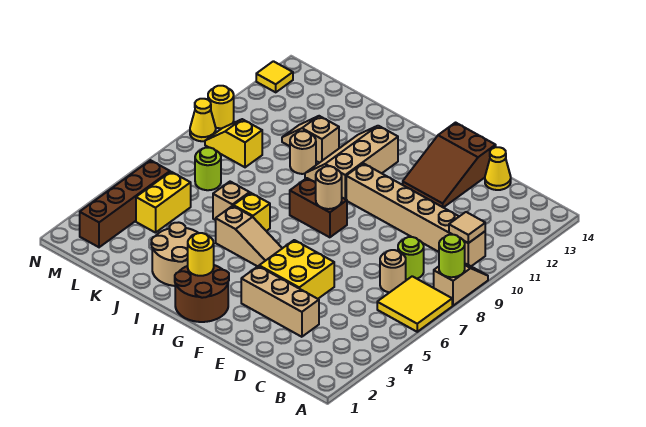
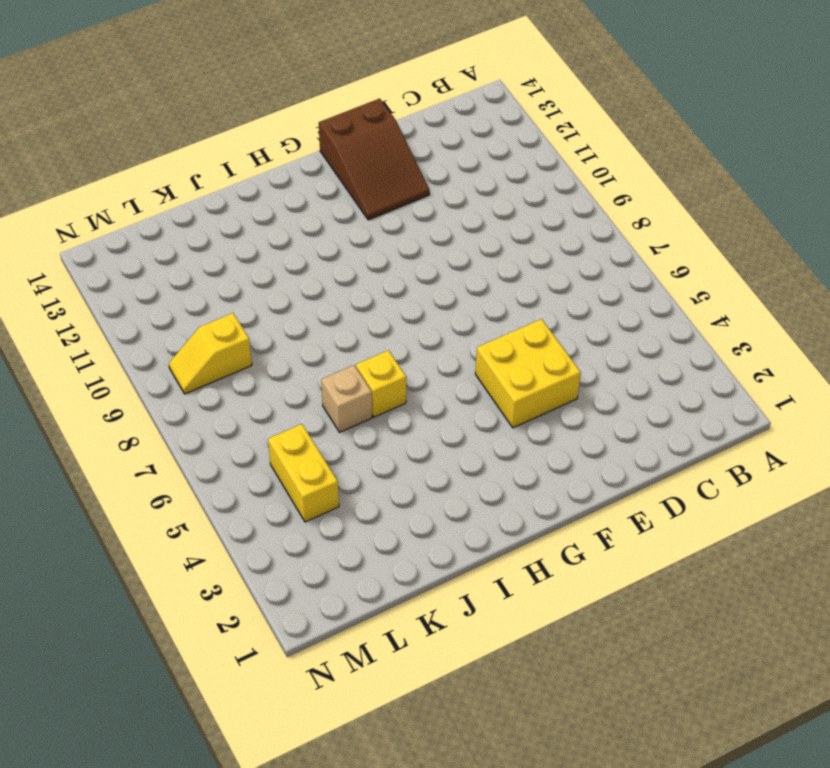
none -> yellow 2x2 tile [377,276,452,332]
none -> tan 1x2 slope [434,264,488,306]
none -> tan 1x6 brick [346,163,485,266]

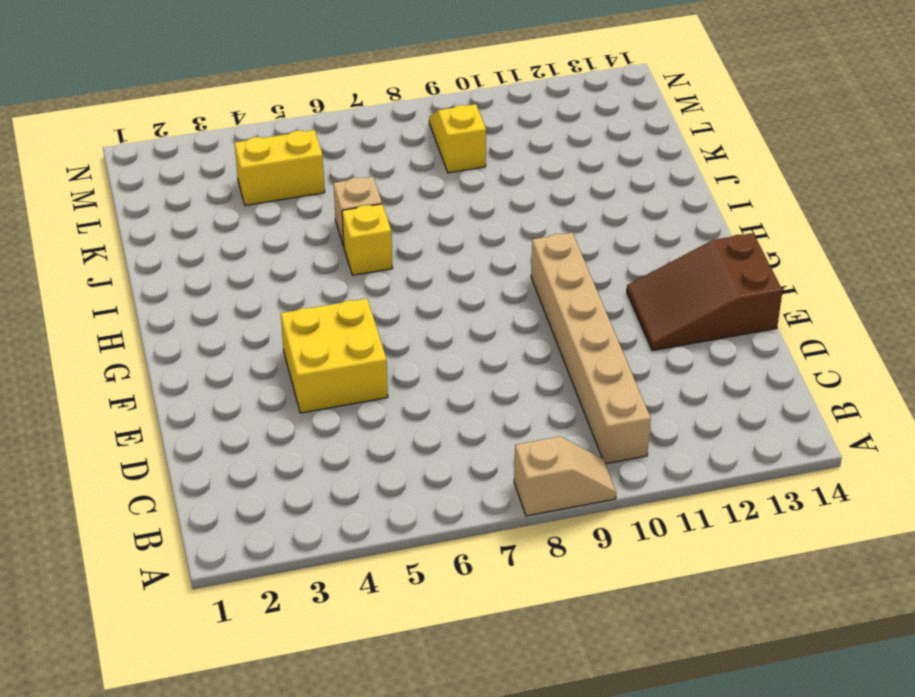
none -> yellow 2x2 tile [377,276,452,332]
none -> tan 1x1 round brick [380,250,406,292]
none -> lime 1x1 round brick [398,237,424,279]

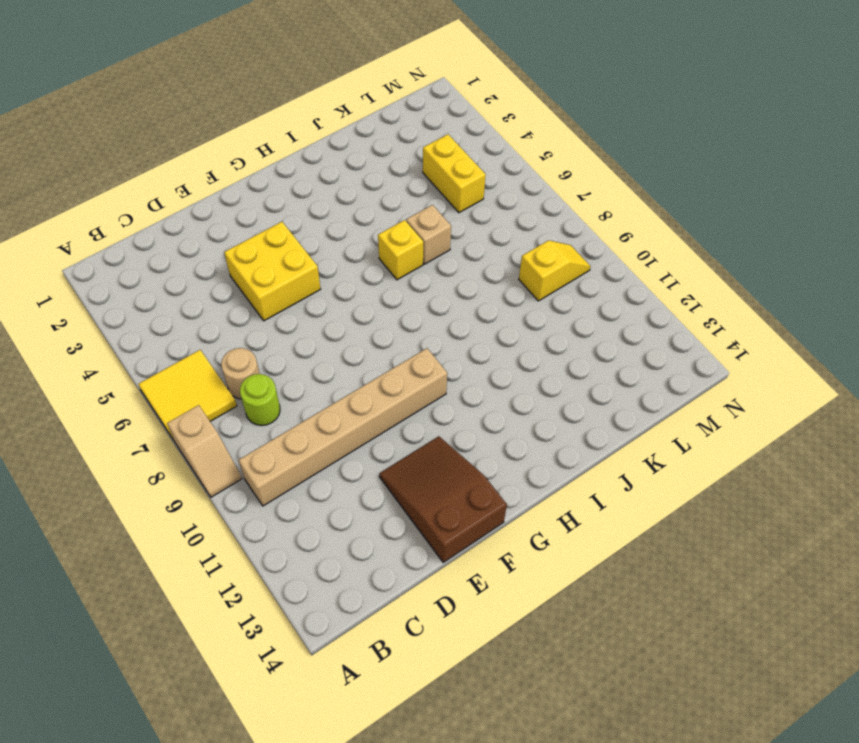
none -> tan 1x3 brick [241,266,319,337]
none -> yellow 1x1 cone [485,147,511,190]
none -> brown 2x2 round brick [175,265,229,322]

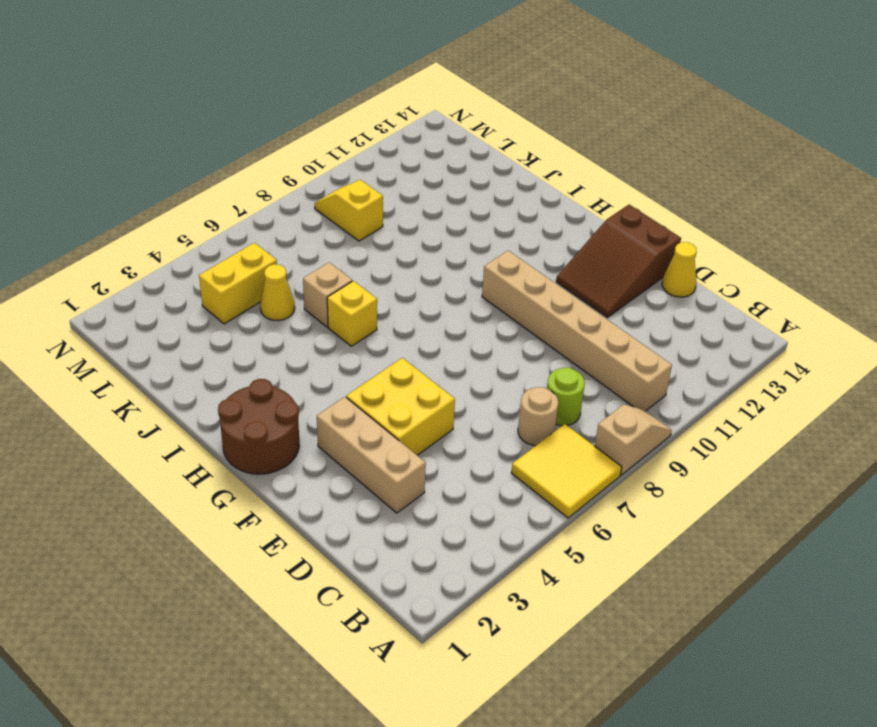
yellow 1x1 cone [260,264,295,321] -> yellow 1x1 cone moved to [190,99,216,141]
none -> tan 1x3 slope [216,206,282,266]
none -> brown 1x2 brick [290,178,347,237]
none -> tan 2x3 slope [305,126,398,199]

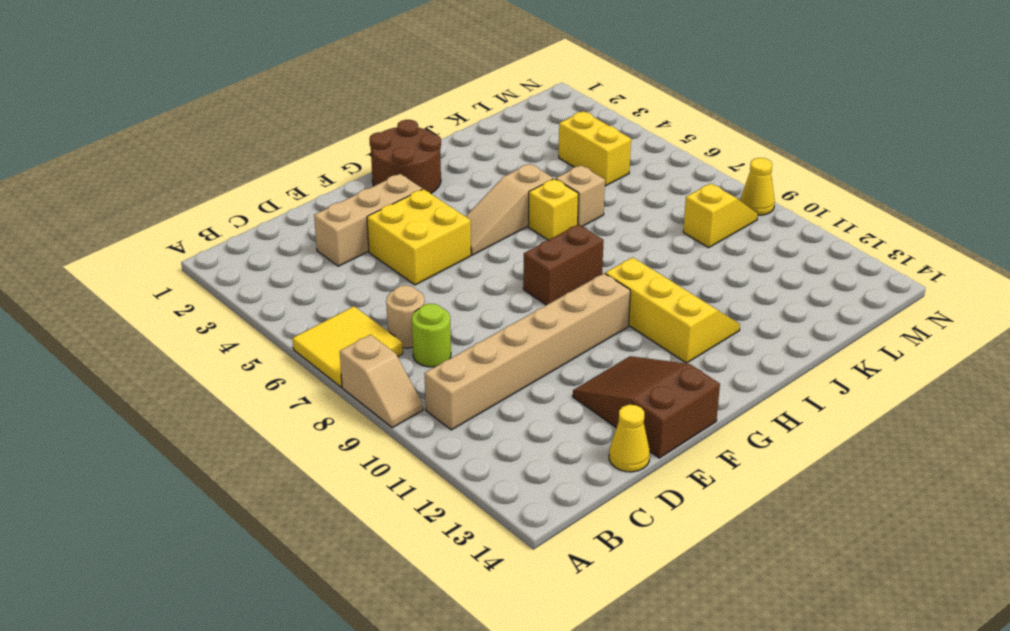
yellow 2x3 slope [605,257,740,363] -> tan 2x3 slope [305,126,398,199]
none -> tan 2x2 round brick [151,222,198,286]
none -> tan 1x1 round brick [290,131,316,174]
none -> tan 1x2 slope [282,116,339,163]

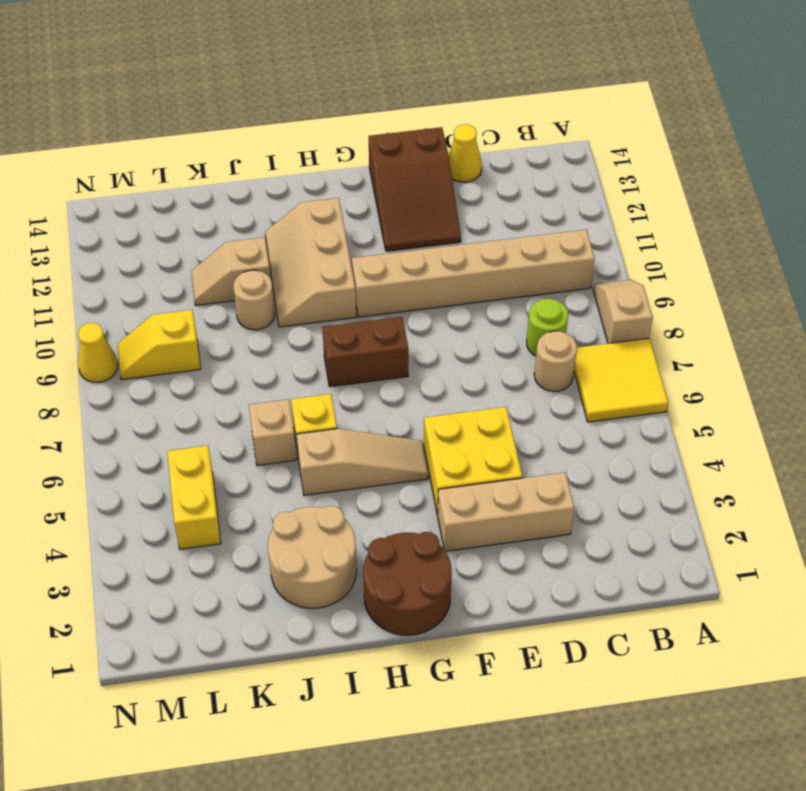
none -> lime 1x1 round brick [195,148,221,190]
none -> brown 1x4 brick [80,160,170,247]
none -> yellow 1x1 round brick [208,86,234,128]

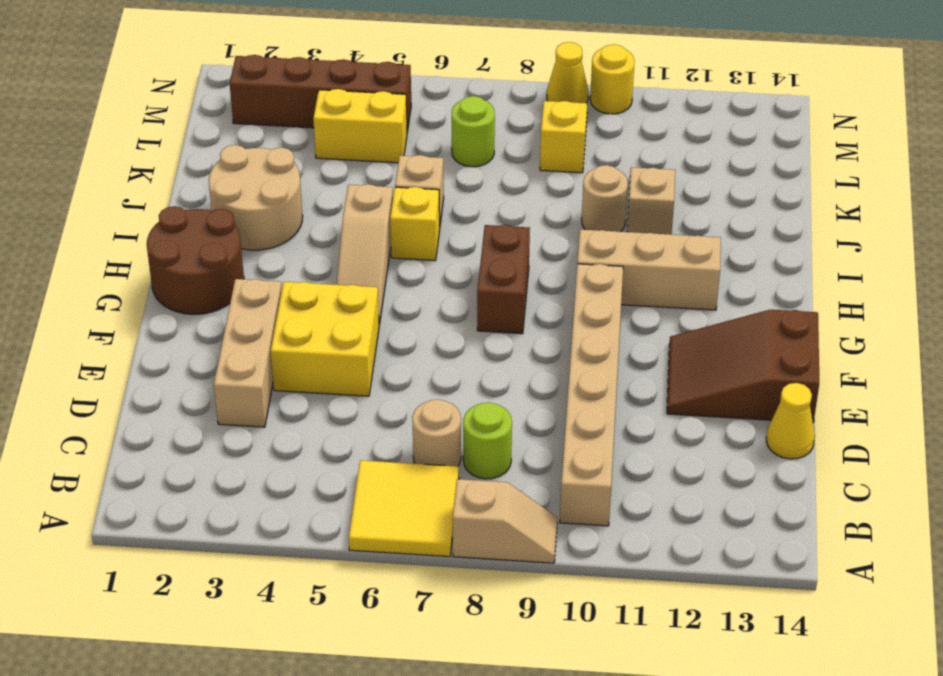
none -> yellow 1x1 tile [256,61,293,92]
none -> lime 1x1 round brick [439,235,465,277]
none -> tan 1x1 tile [449,212,485,243]

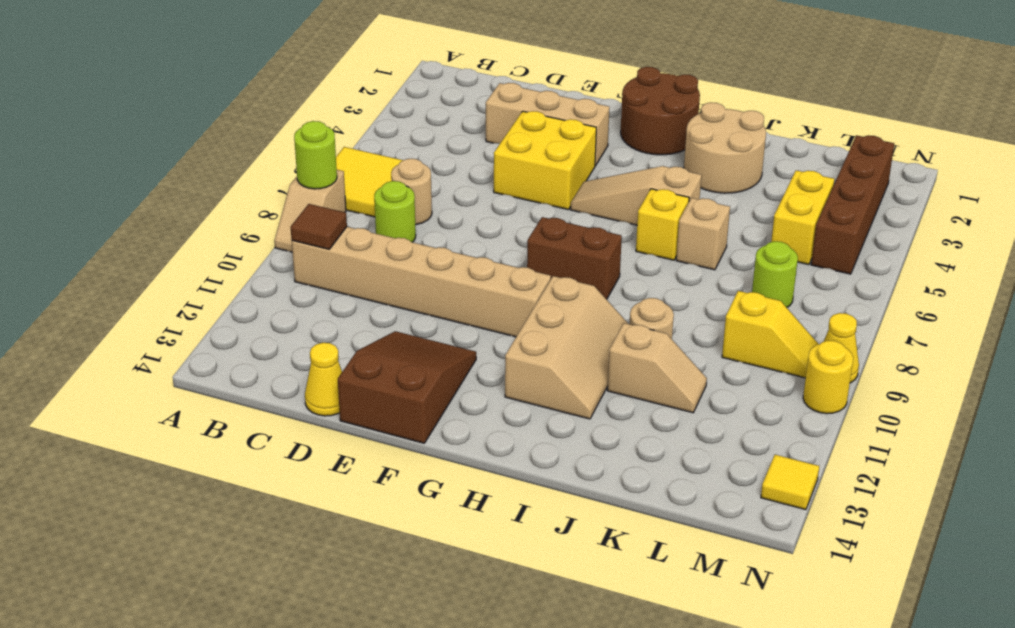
brown 1x1 tile [291,204,347,249] -> tan 1x1 tile [449,212,485,243]
none -> tan 1x1 round brick [316,166,342,209]
none -> yellow 1x1 round brick [188,233,214,276]

